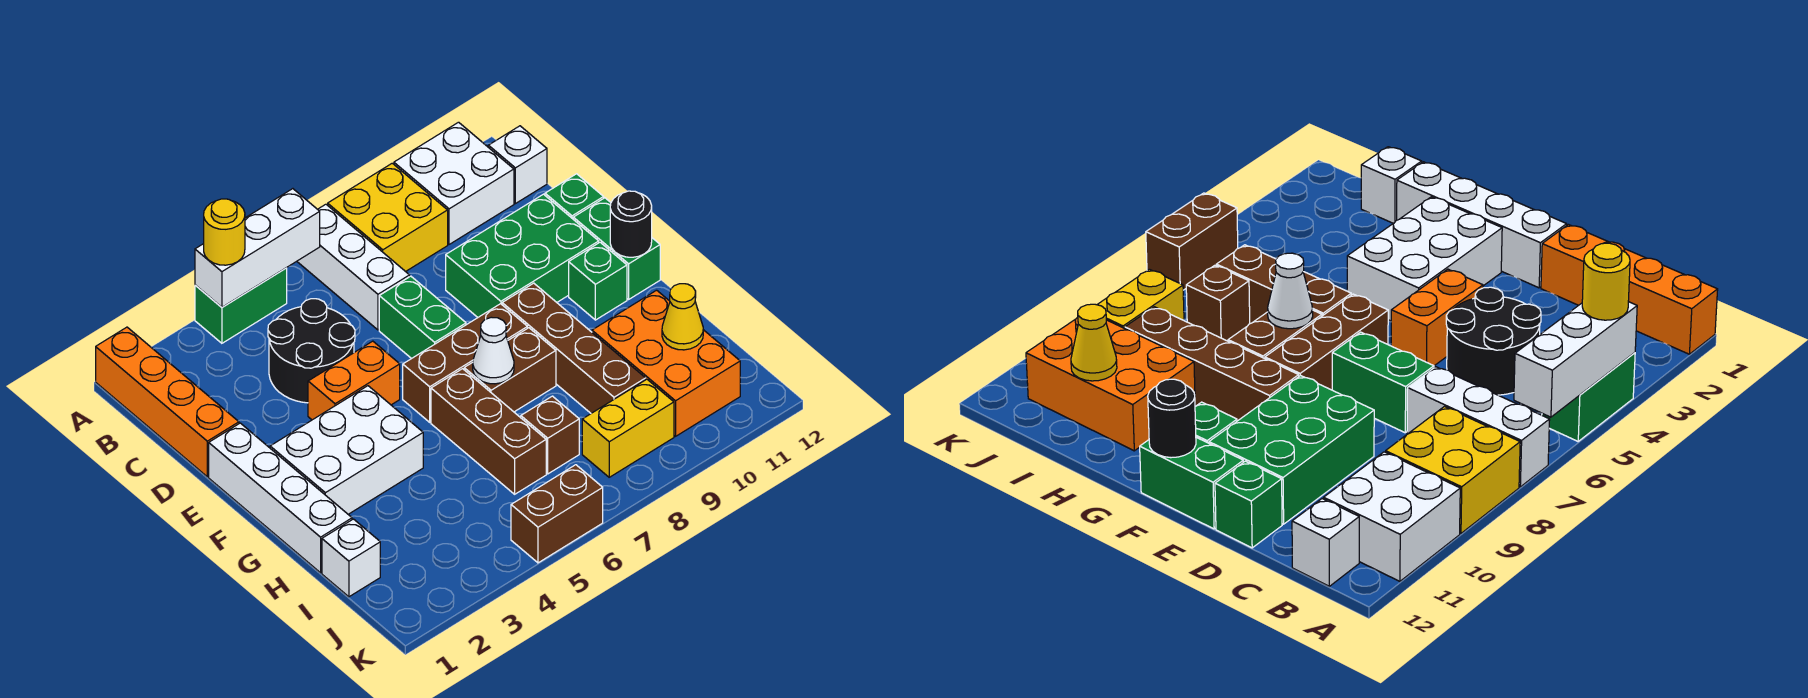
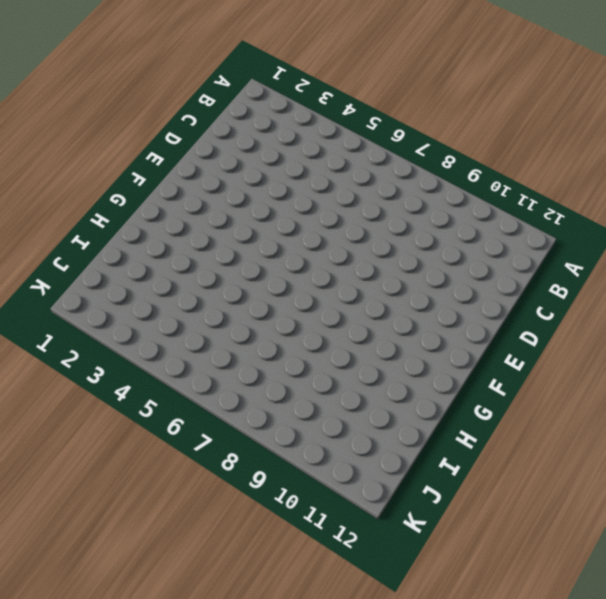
none -> orange 1x4 brick [96,327,239,477]
none -> green 1x2 brick [195,268,287,343]
none -> white 1x3 brick [297,204,410,330]

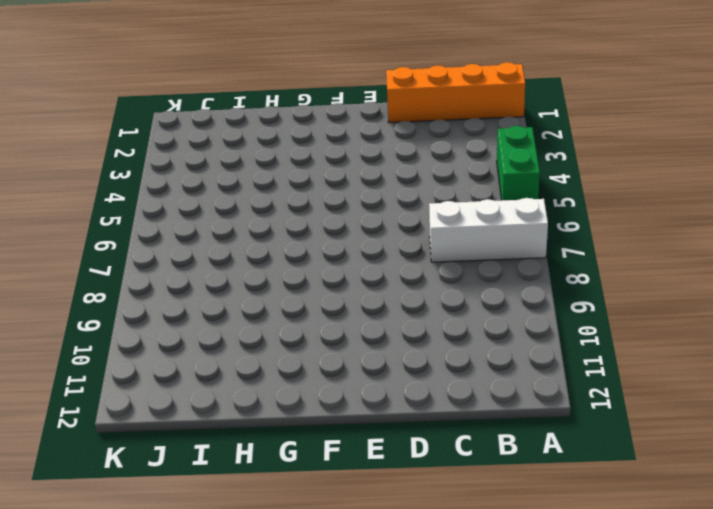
none -> yellow 2x2 brick [328,163,448,272]
none -> white 2x2 brick [394,122,514,244]
none -> white 1x1 brick [488,126,547,204]

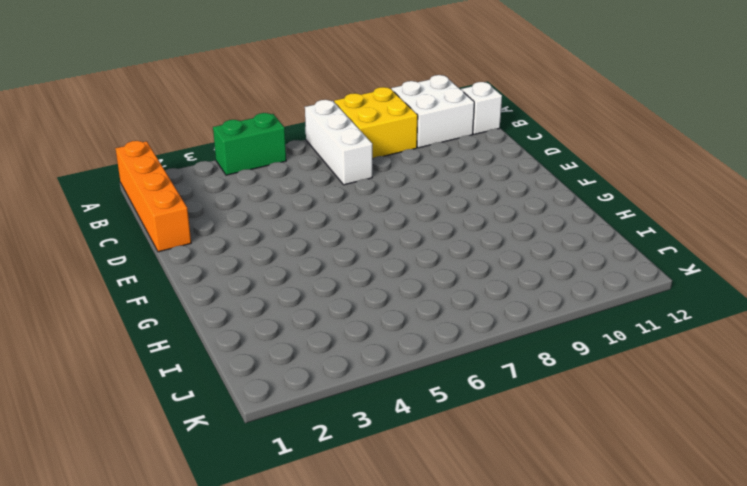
none -> black 2x2 round brick [268,299,355,403]
none -> green 1x2 brick [379,276,466,359]
none -> green 2x3 brick [446,194,599,317]

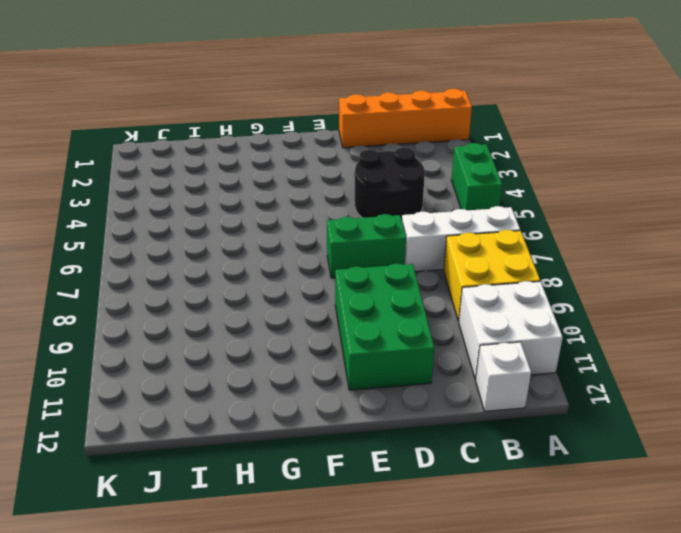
none -> green 1x1 brick [545,174,604,219]
none -> white 1x4 brick [209,423,352,573]
none -> orange 1x2 brick [308,341,400,420]

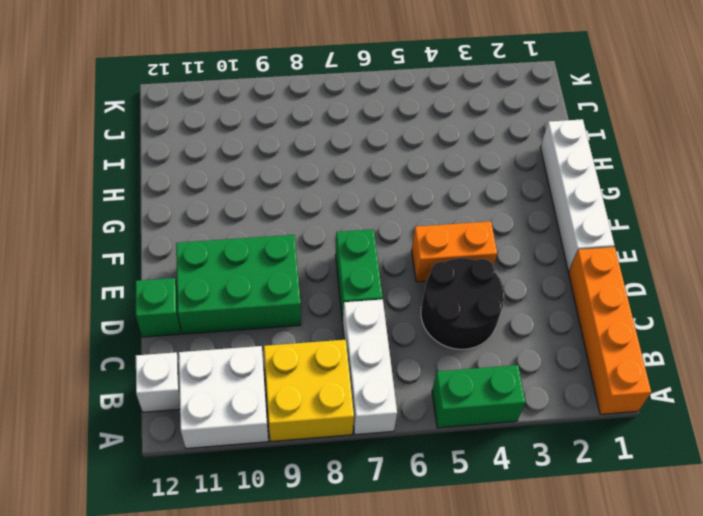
none -> green 1x2 brick [573,198,660,299]
none -> white 2x3 brick [270,386,423,514]
none -> brown 1x3 brick [403,304,528,422]

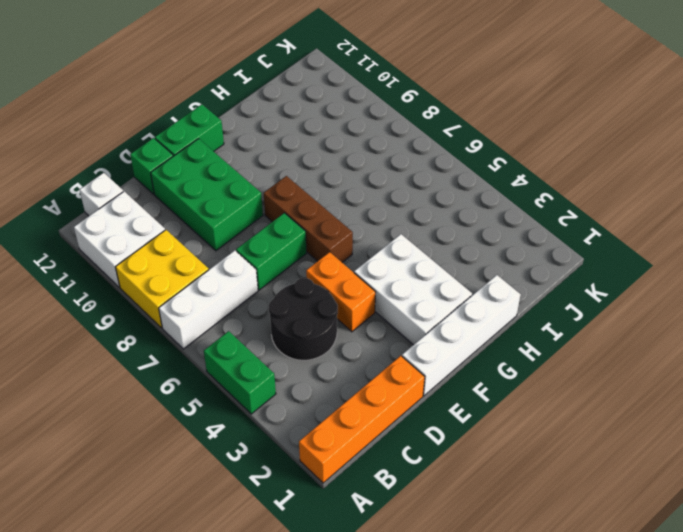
none -> brown 1x4 brick [502,283,646,413]
none -> green 1x1 brick [569,242,627,320]
none -> brown 1x3 brick [431,369,546,494]

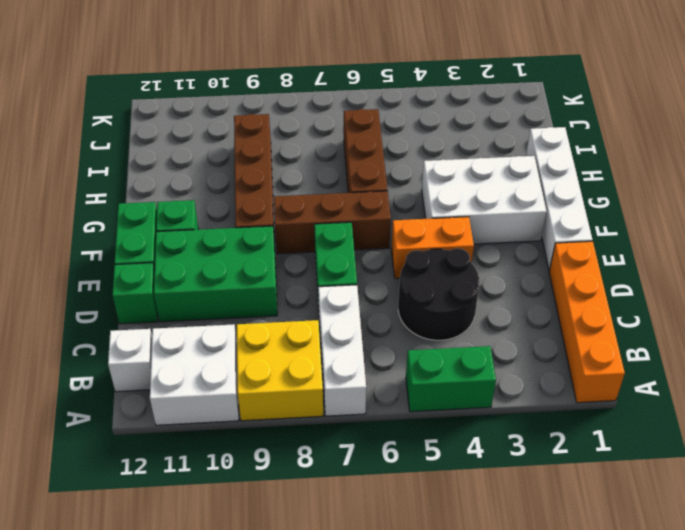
none -> brown 1x2 brick [464,328,556,412]
none -> orange 2x3 brick [592,290,740,436]
none -> white 1x1 brick [322,519,380,597]

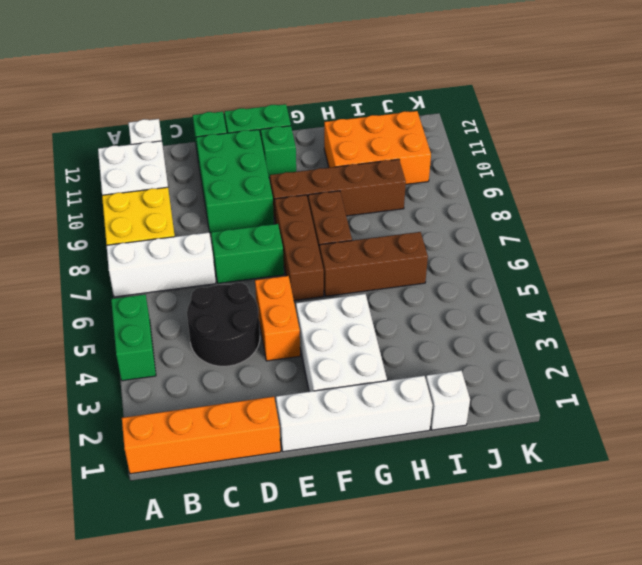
none -> brown 1x1 brick [521,396,579,474]
none -> yellow 1x2 brick [582,379,674,477]
none -> brown 1x2 brick [511,465,603,563]

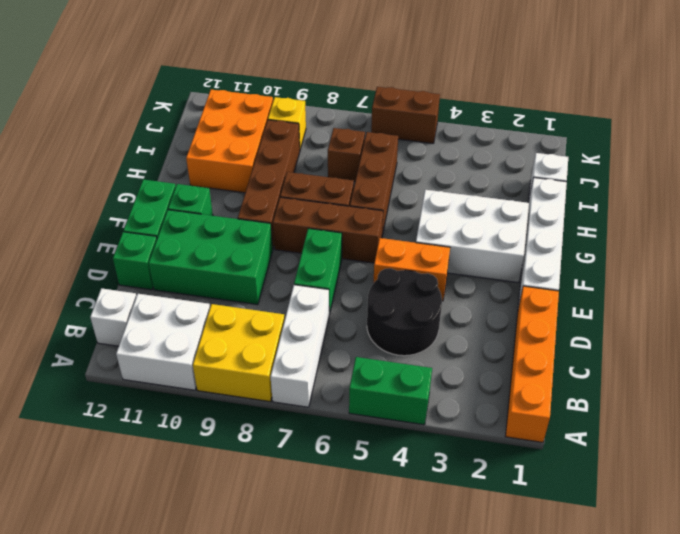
yellow 1x1 brick [268,97,306,149] -> yellow 1x2 brick [582,379,674,477]
none -> white 1x3 brick [195,189,320,307]
none -> black 1x1 round brick [610,191,652,257]
none -> white 1x1 cone [473,317,514,384]

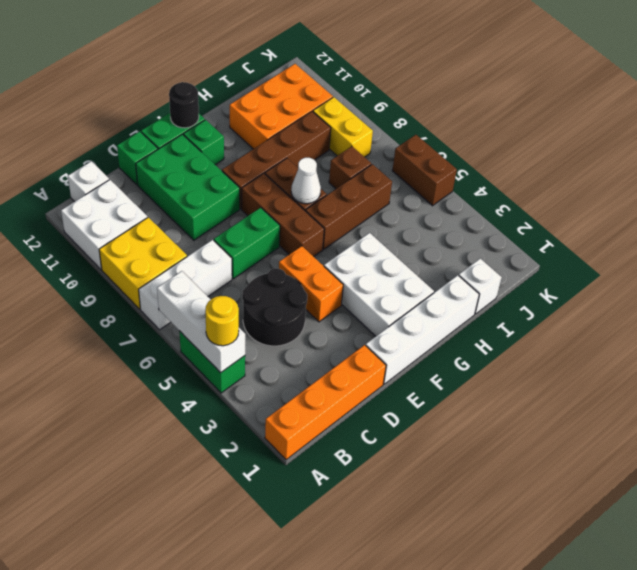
none -> yellow 1x1 cone [662,284,703,350]

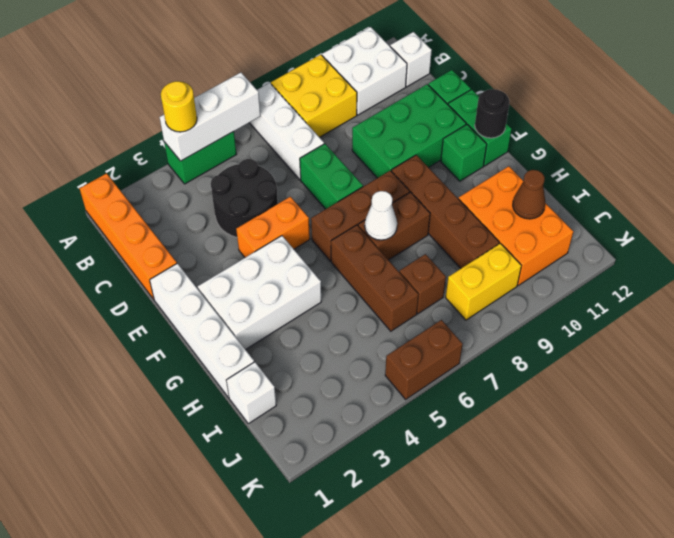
brown 1x1 cone [513,170,545,219] -> yellow 1x1 cone [662,284,703,350]

